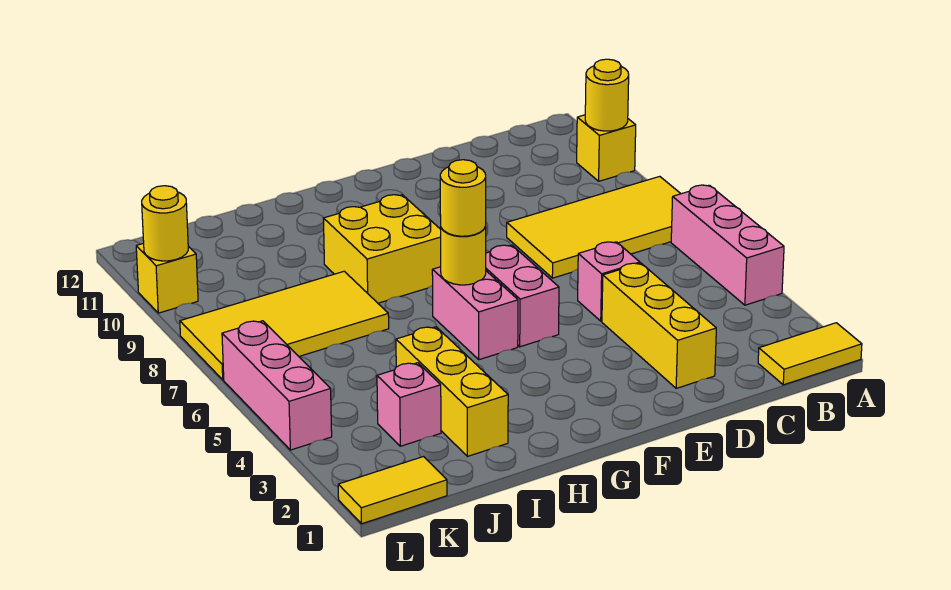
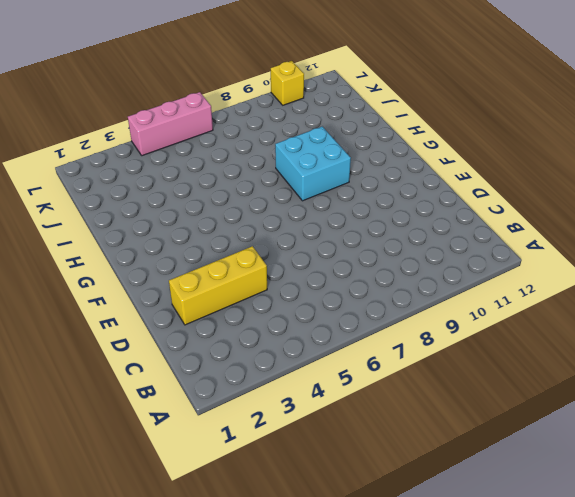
cyan 2x2 brick [275,127,351,201] -> yellow 2x2 brick [323,195,441,303]
none -> yellow 1x2 tile [758,323,862,385]
none -> pink 1x3 brick [671,185,784,305]
none -> yellow 2x4 tile [507,176,681,278]

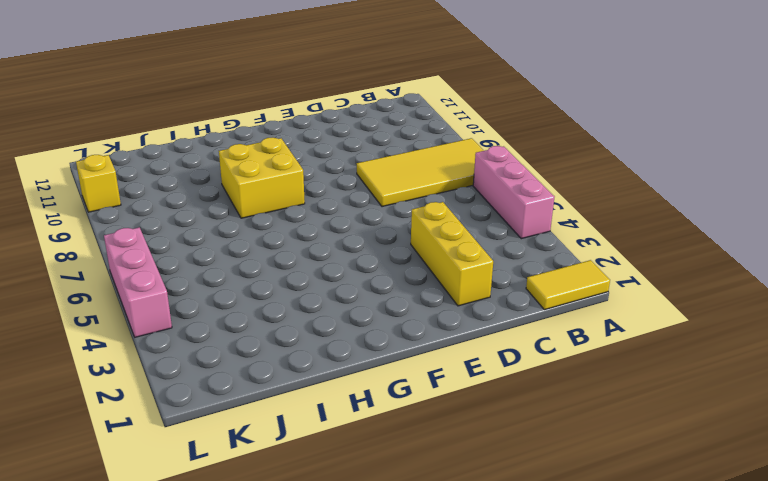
none -> yellow 1x1 brick [577,115,636,181]
none -> pink 1x1 brick [578,242,640,321]
none -> pink 1x2 brick [486,245,559,347]

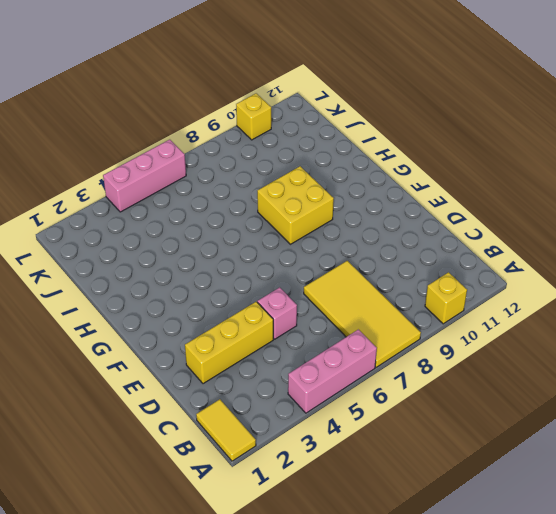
none -> pink 1x2 brick [486,245,559,347]
none -> pink 1x2 brick [432,267,518,360]
none -> yellow 1x3 brick [396,327,508,456]

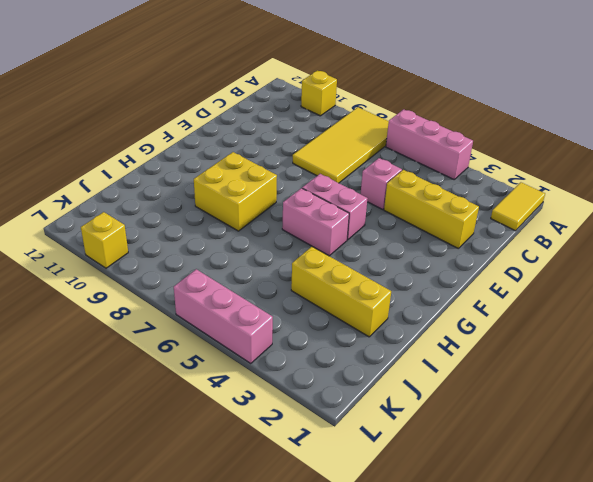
none -> yellow 2x4 tile [180,271,389,380]
none -> pink 1x1 brick [377,363,441,446]
none -> yellow 1x2 tile [338,457,447,524]

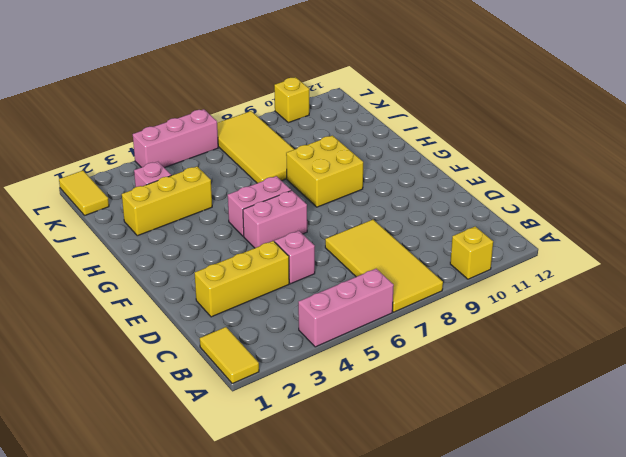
none -> yellow 1x1 round brick [585,59,629,131]
none -> yellow 1x1 round brick [441,226,486,285]
none -> yellow 1x1 round brick [142,186,188,261]

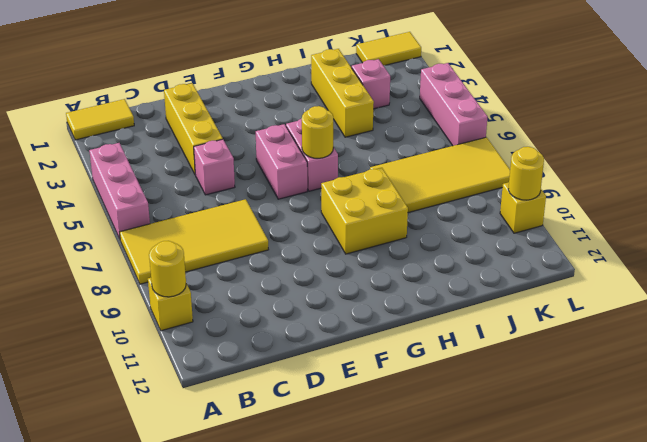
none -> yellow 1x1 round brick [440,160,486,236]

